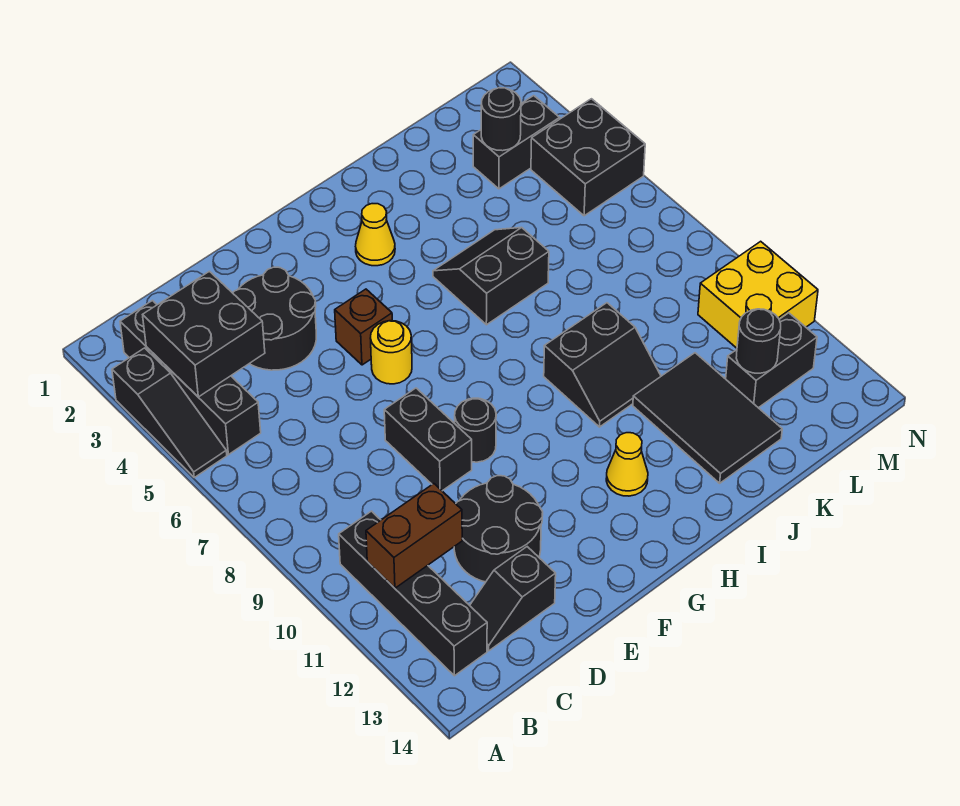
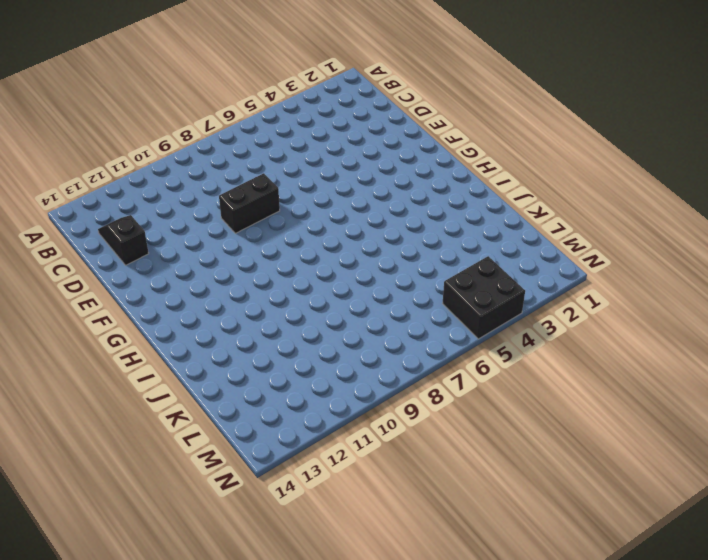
none -> black 1x3 slope [112,348,227,477]
none -> black 1x4 brick [120,301,261,455]
none -> black 1x4 brick [339,511,487,676]

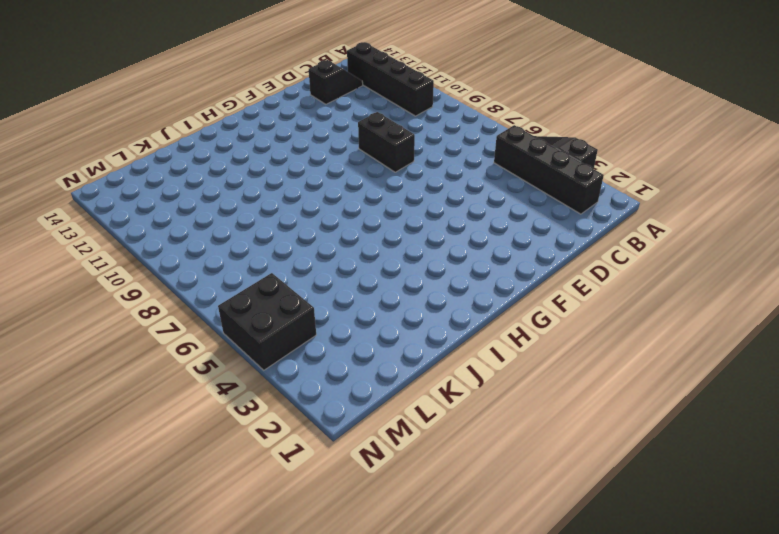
none -> black 2x2 round brick [233,267,316,370]
none -> black 2x2 round brick [454,476,543,582]
none -> brown 1x1 brick [335,289,392,365]

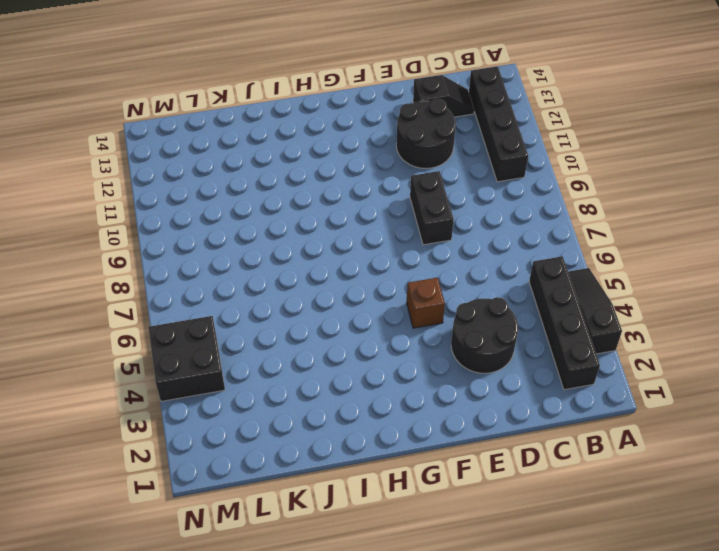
none -> yellow 1x1 round brick [370,321,412,384]
none -> black 1x1 round brick [455,398,496,462]
none -> yellow 1x1 cone [356,204,395,266]

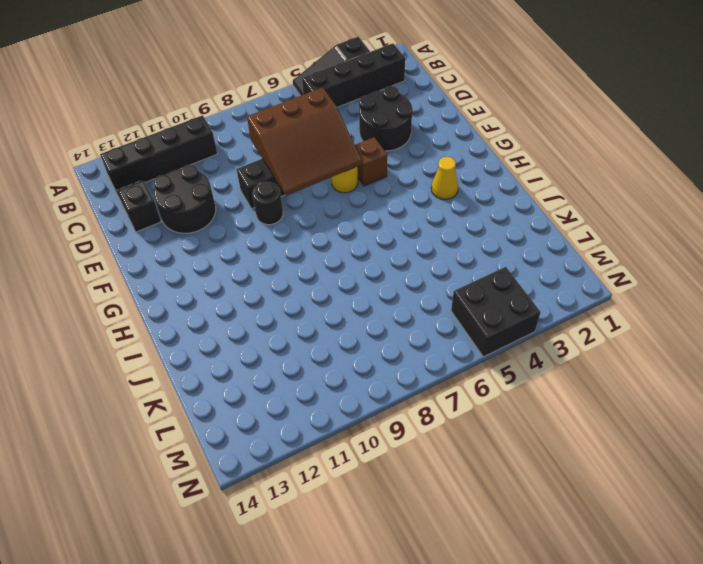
brown 3x3 slope [247,87,362,196] -> none
none -> yellow 1x1 cone [606,433,648,496]
none -> black 2x2 slope [433,228,549,325]
none -> black 2x2 slope [544,303,661,427]

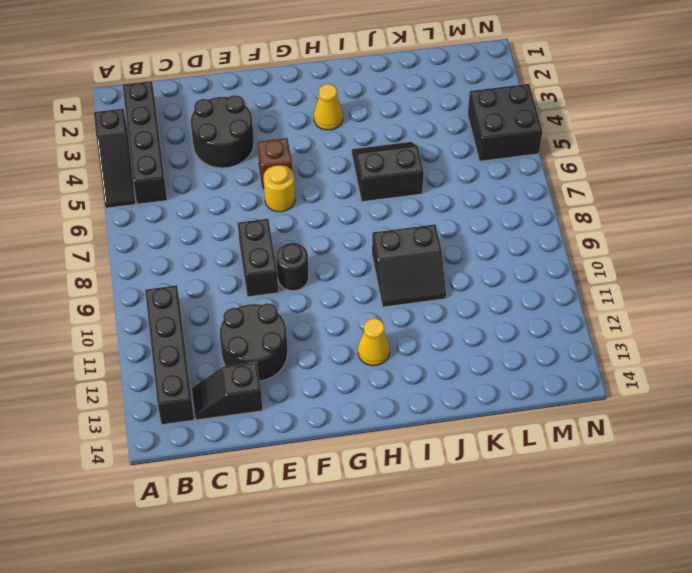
none -> black 2x3 tile [633,353,782,483]
none -> black 1x2 brick [473,96,560,189]
none -> black 1x2 brick [726,313,817,408]

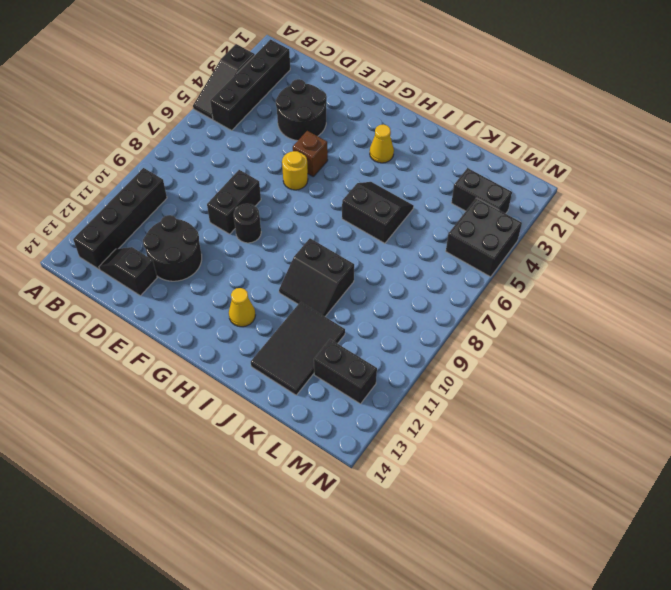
none -> yellow 2x2 brick [698,241,818,348]
none -> black 2x2 brick [143,271,265,397]
none -> brown 1x2 brick [366,484,462,588]

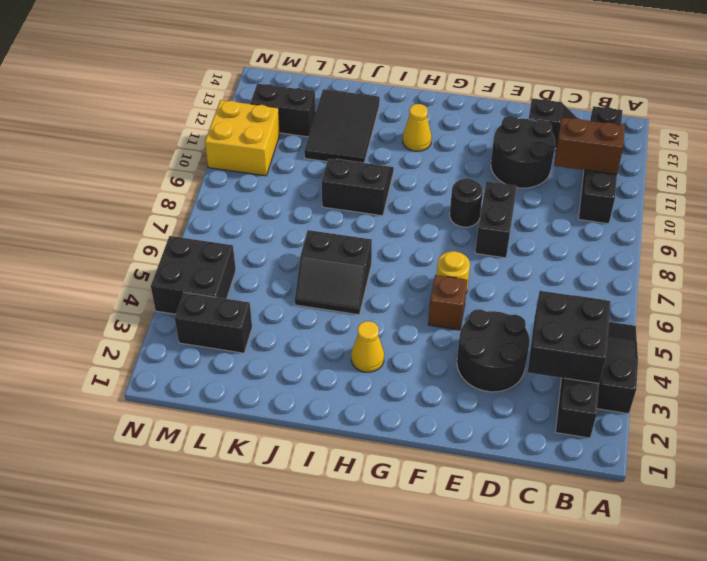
none -> black 1x1 round brick [481,88,521,151]
none -> black 1x1 round brick [736,309,781,373]

